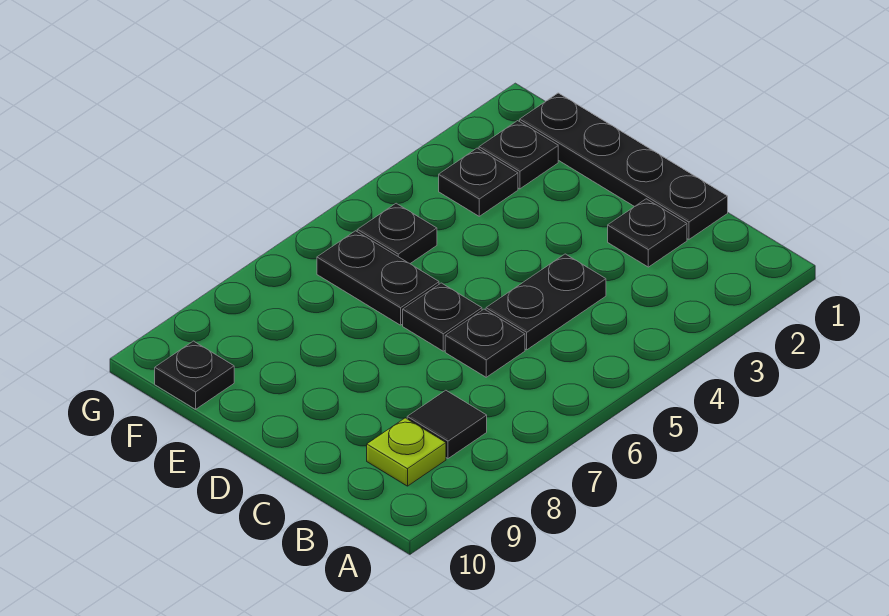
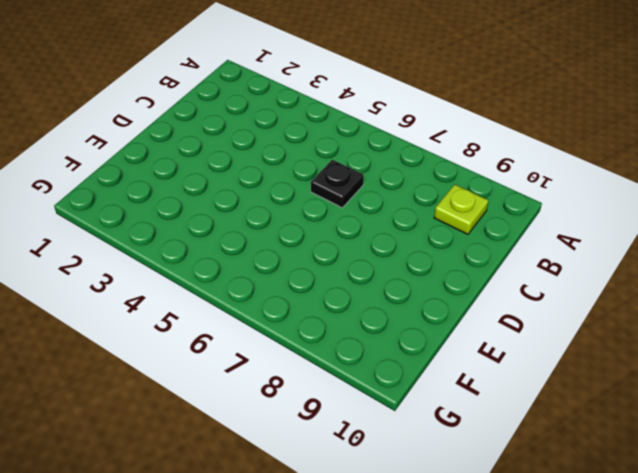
none -> black 1x1 tile [407,390,487,458]
none -> black 1x4 plate [520,93,728,239]
none -> black 1x1 plate [608,199,687,267]

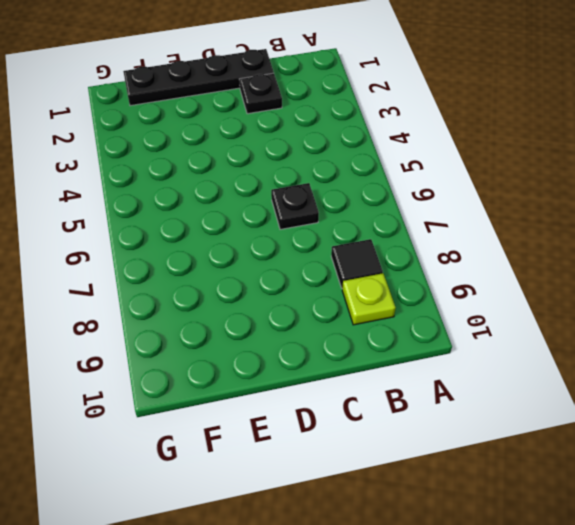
none -> black 1x2 plate [486,254,606,350]
none -> black 1x1 plate [403,283,482,351]
none -> black 1x2 plate [317,231,439,325]

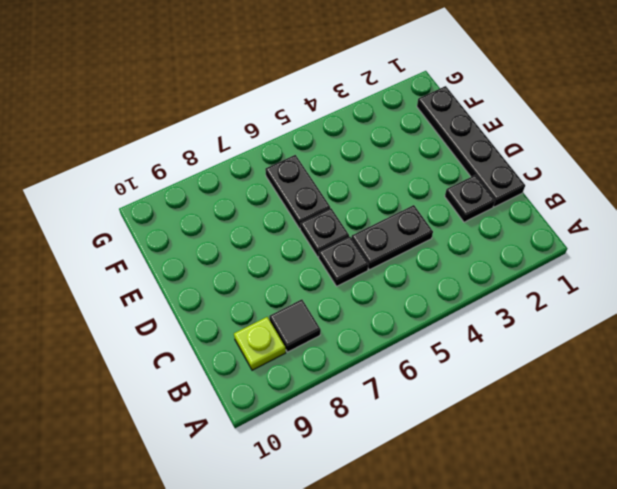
none -> black 1x1 plate [479,121,558,189]
none -> black 1x1 plate [439,148,518,216]
none -> black 1x1 plate [357,203,437,263]

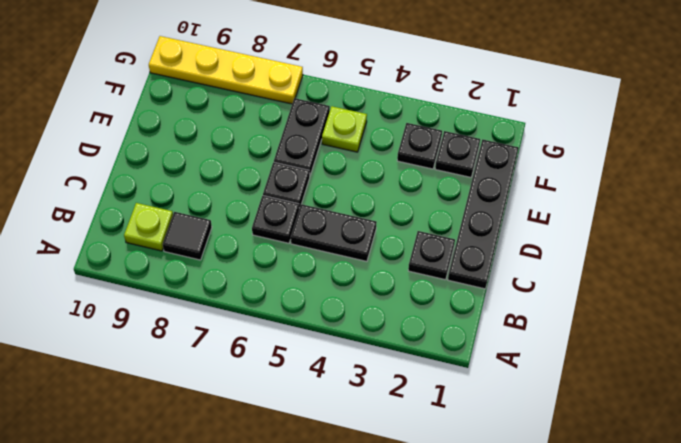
lime 1x1 plate [322,106,367,152] -> black 1x1 plate [357,203,437,263]
yellow 1x4 plate [149,36,303,104] -> none
none -> black 1x1 plate [155,341,234,409]

